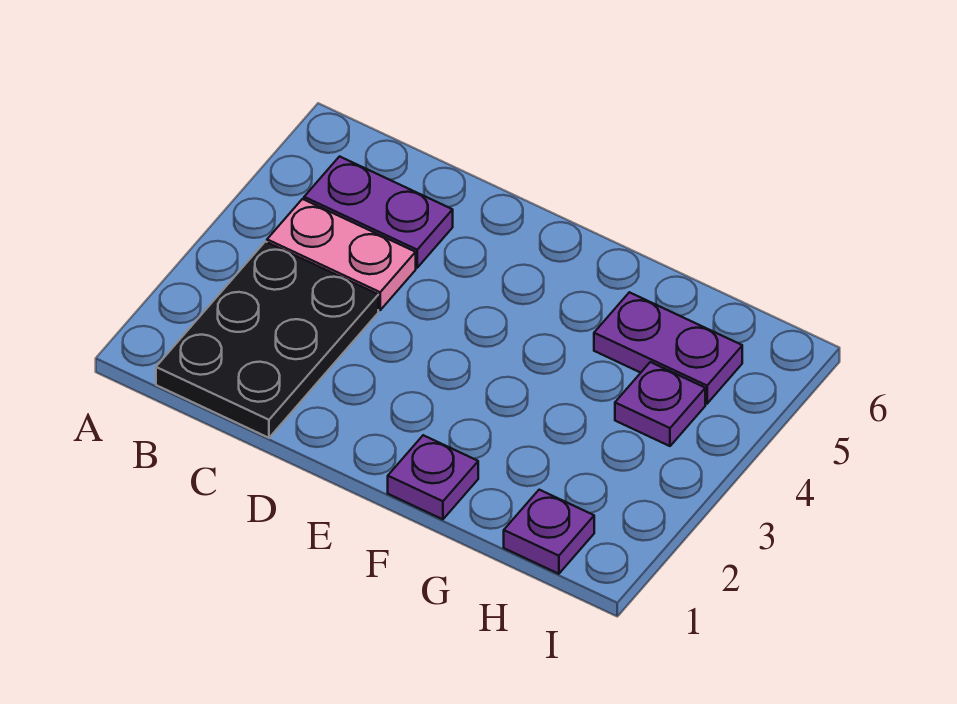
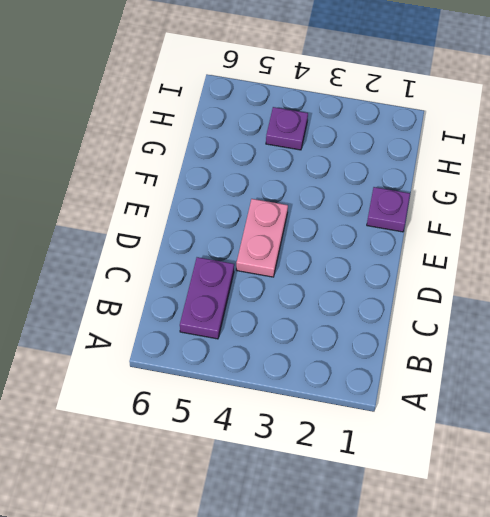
pink 1x2 plate [236,199,288,277] -> pink 1x2 plate moved to [267,199,416,310]
none -> black 2x3 plate [156,242,378,438]
none -> purple 1x2 plate [594,292,742,404]

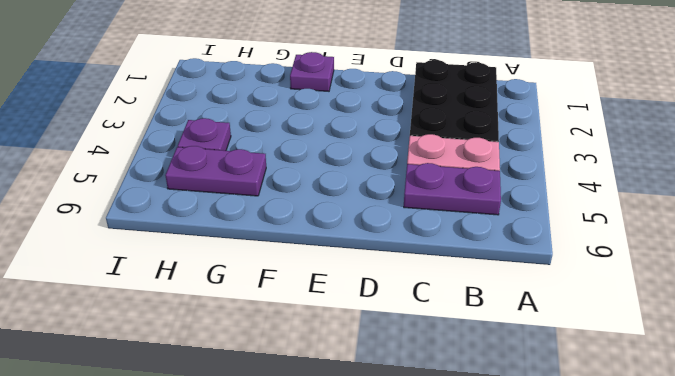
none -> purple 1x1 plate [504,490,594,574]

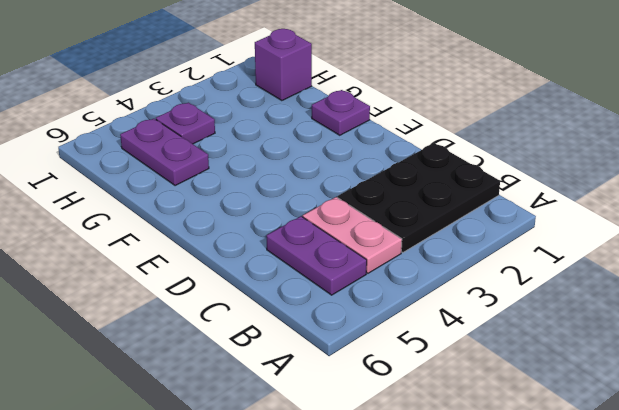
purple 1x1 brick [255,29,312,101] -> purple 1x1 plate [504,490,594,574]

